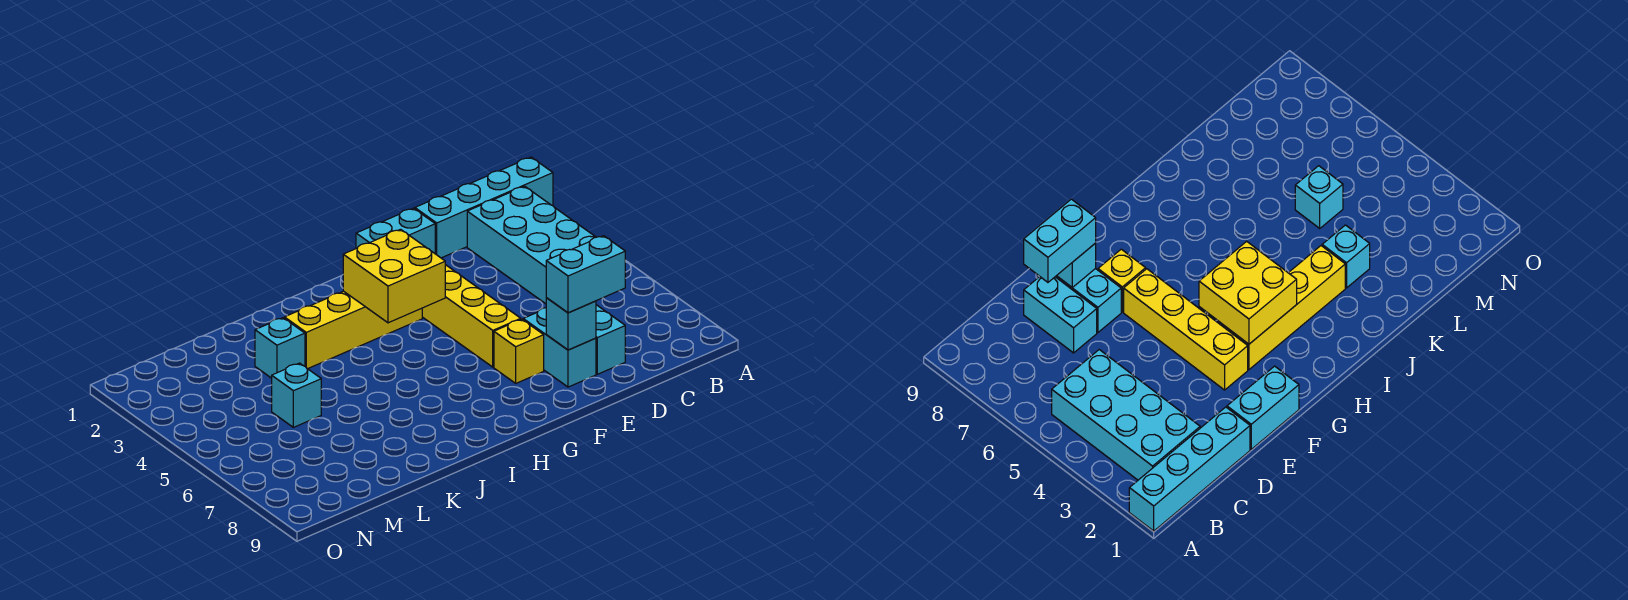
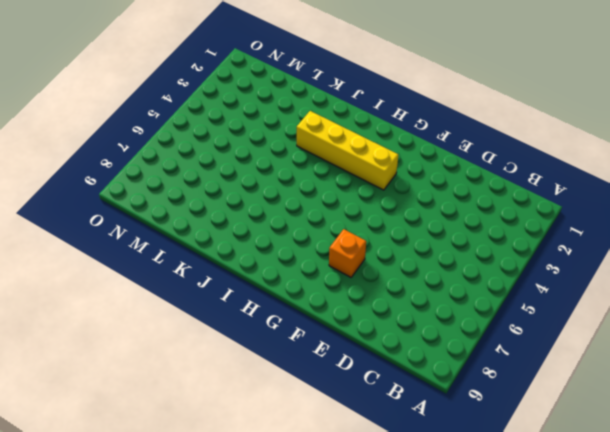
orange 1x1 brick [329,229,366,277] -> yellow 1x1 brick [494,319,544,383]
none -> cyan 1x4 brick [415,157,553,258]
none -> cyan 2x4 brick [467,186,596,304]
none -> cyan 1x2 brick [596,305,625,374]

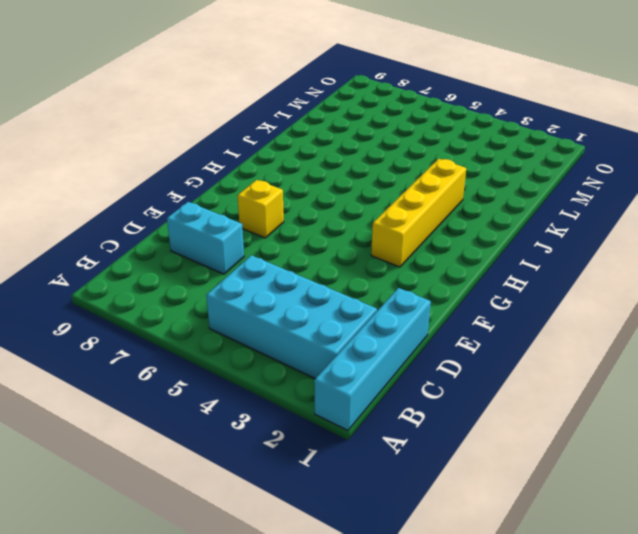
none -> cyan 1x2 brick [356,208,435,253]
none -> cyan 1x2 brick [523,308,596,387]
none -> yellow 1x4 brick [422,265,521,367]

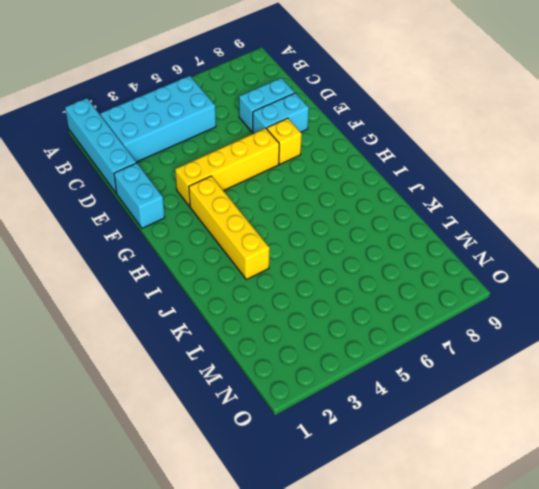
none -> cyan 1x1 brick [255,318,305,378]
none -> cyan 1x1 brick [272,363,321,427]
none -> cyan 1x1 brick [546,298,596,350]

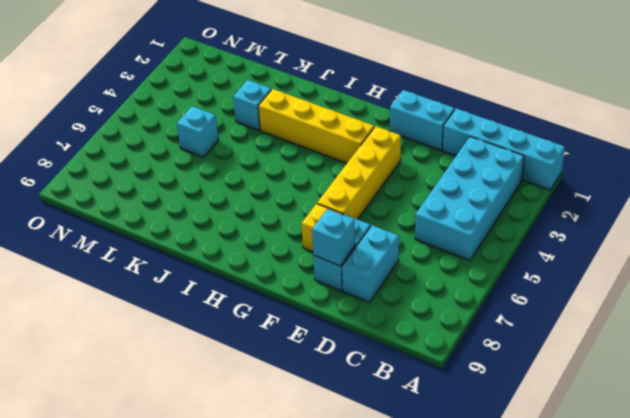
none -> yellow 2x2 brick [343,229,445,323]
none -> cyan 1x2 brick [546,236,625,313]

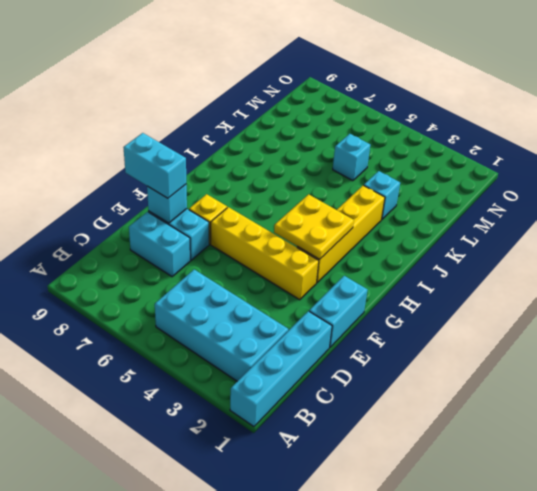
cyan 1x2 brick [123,133,186,198] -> cyan 1x2 brick turned to [546,236,625,313]
yellow 2x2 plate [274,194,354,259] -> yellow 2x2 brick [343,229,445,323]

